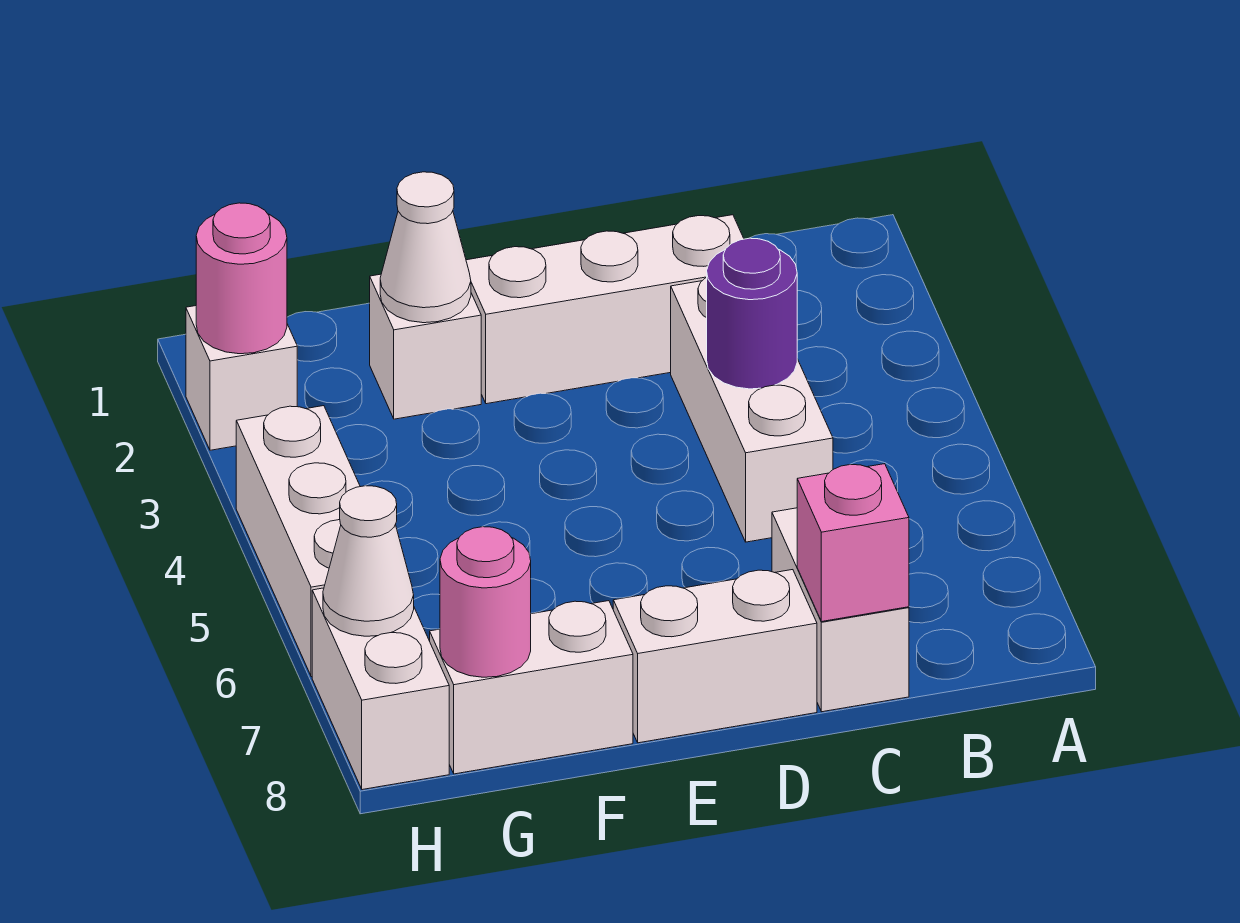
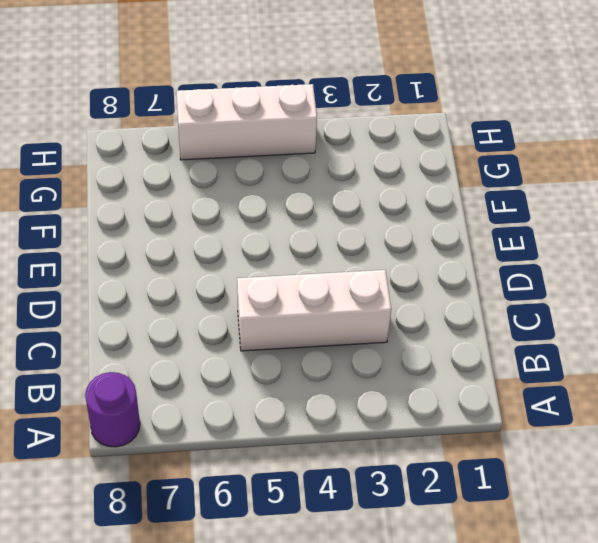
purple 1x1 round brick [85,372,140,447] -> purple 1x1 round brick moved to [707,238,797,389]
none -> white 1x3 brick [466,215,744,404]
none -> white 1x2 brick [772,508,909,712]
none -> white 1x2 brick [613,570,817,743]

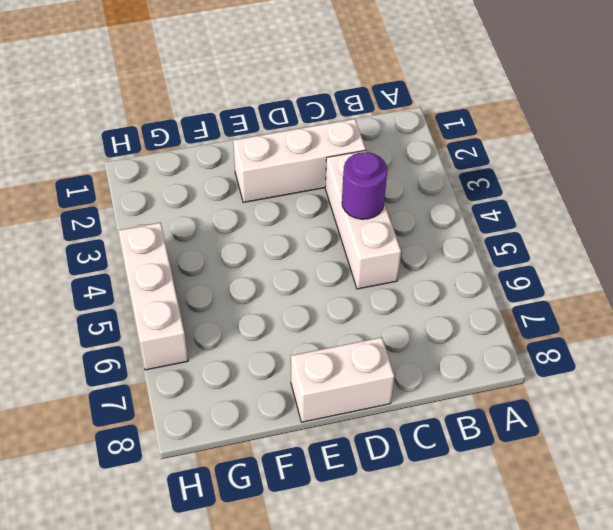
none -> white 1x2 brick [772,508,909,712]
none -> white 1x1 brick [370,274,481,419]
none -> white 1x2 brick [430,601,633,774]

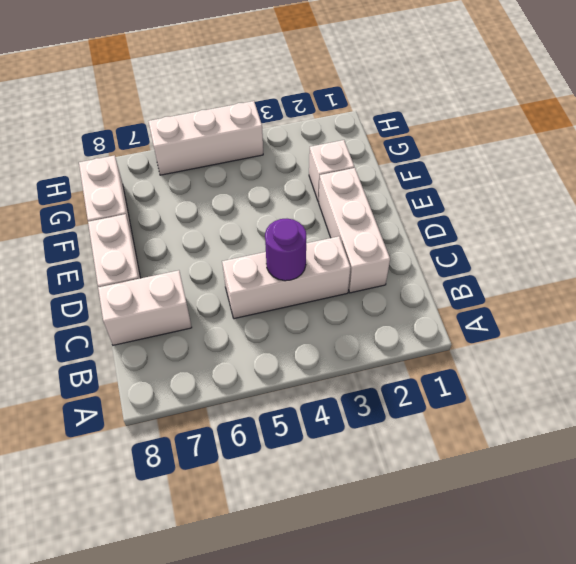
none -> white 1x1 brick [186,306,297,450]
none -> white 1x2 brick [312,588,449,790]
none -> pink 1x1 brick [797,464,909,621]

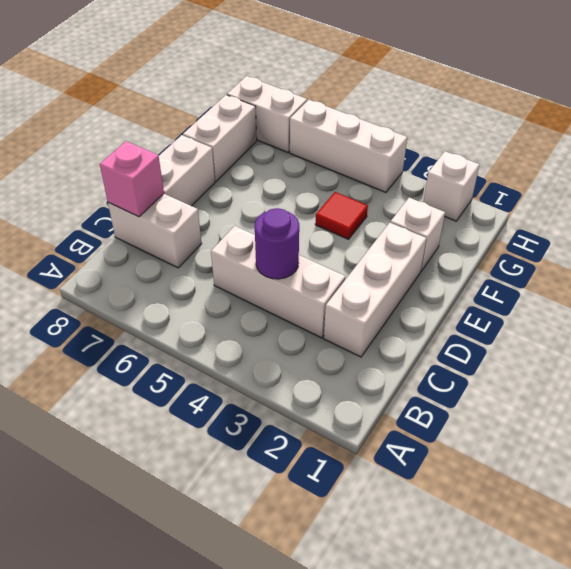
red 1x1 tile [315,192,368,239] -> none
none -> white 1x1 cone [380,172,471,323]
none -> pink 1x1 round brick [440,527,531,677]
none -> pink 1x1 round brick [196,203,287,354]

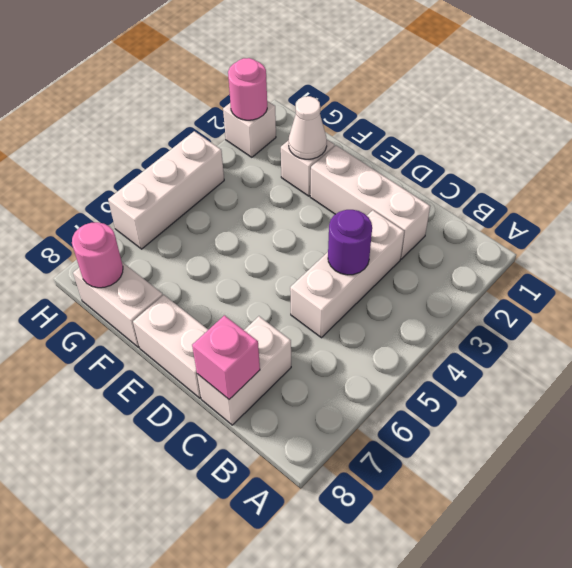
none -> white 1x2 brick [312,588,449,790]
none -> white 1x1 cone [323,486,414,636]

